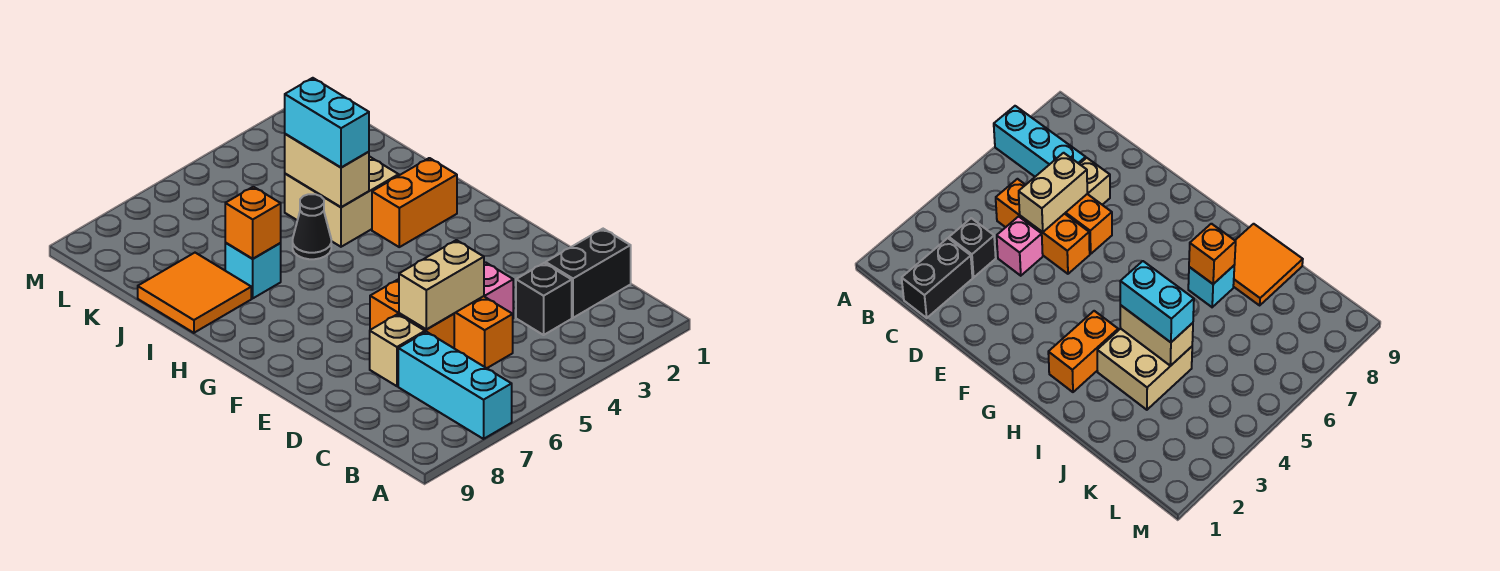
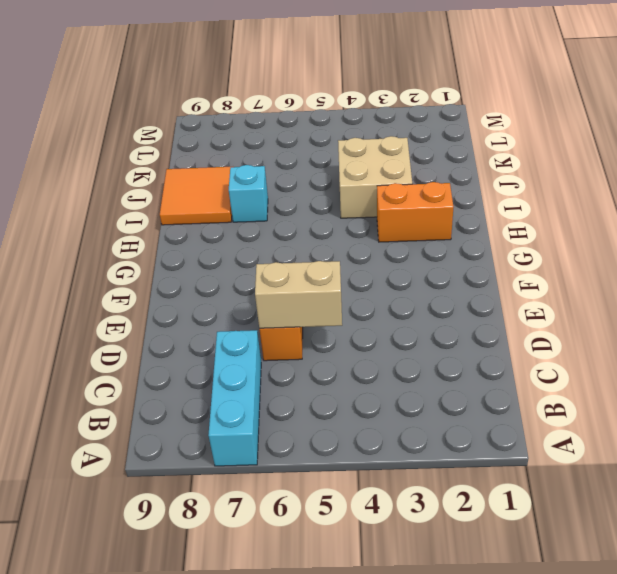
none -> black 1x2 brick [546,229,631,318]
none -> black 1x1 brick [516,263,572,335]
none -> orange 1x3 brick [454,296,513,368]

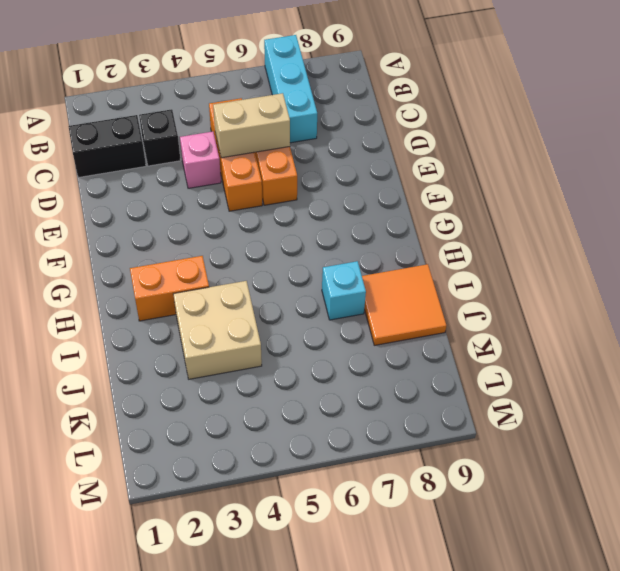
none -> tan 1x1 brick [370,314,425,386]
none -> black 1x1 cone [293,194,331,259]
none -> tan 1x2 brick [285,134,369,207]

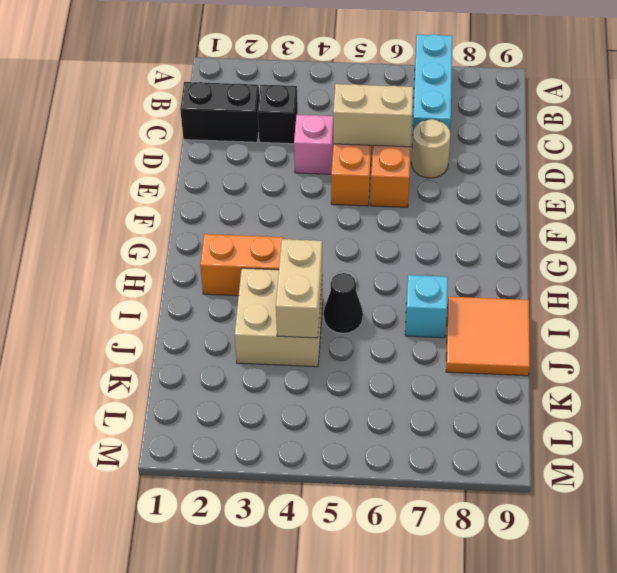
tan 1x1 round brick [411,119,450,178] -> tan 1x1 brick [370,314,425,386]
none -> orange 1x1 brick [225,187,281,259]
none -> cyan 1x2 brick [285,78,369,168]

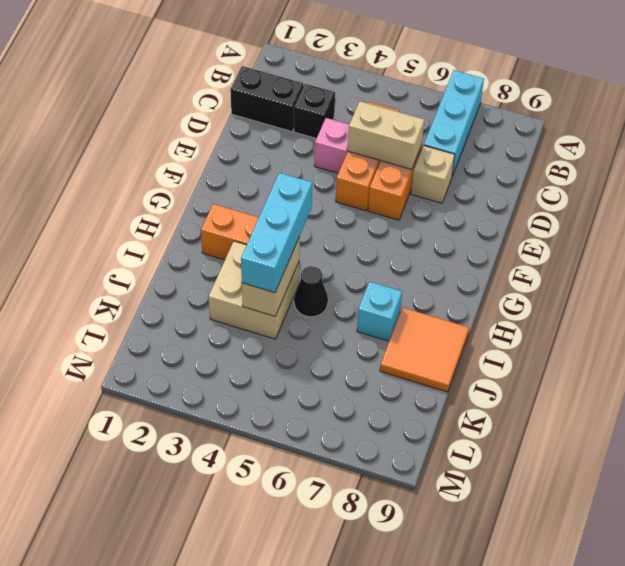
cyan 1x3 brick [241,173,312,293] -> cyan 1x2 brick [285,78,369,168]
none -> orange 1x1 brick [225,187,281,259]

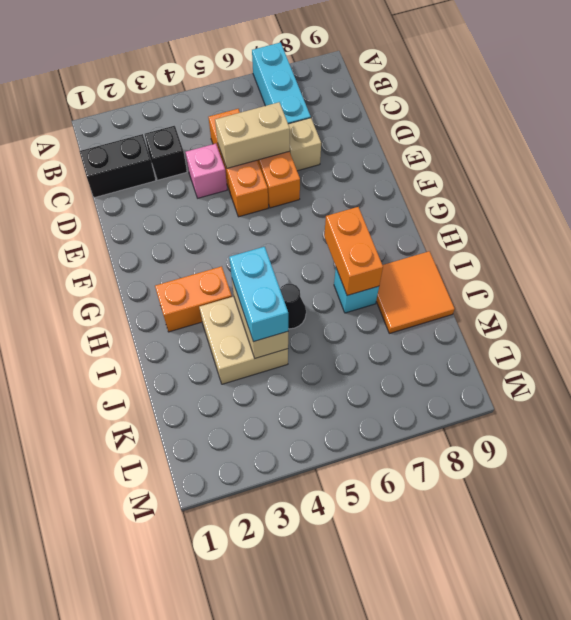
orange 1x2 brick [324,207,383,296] -> orange 1x1 brick [225,187,281,259]

